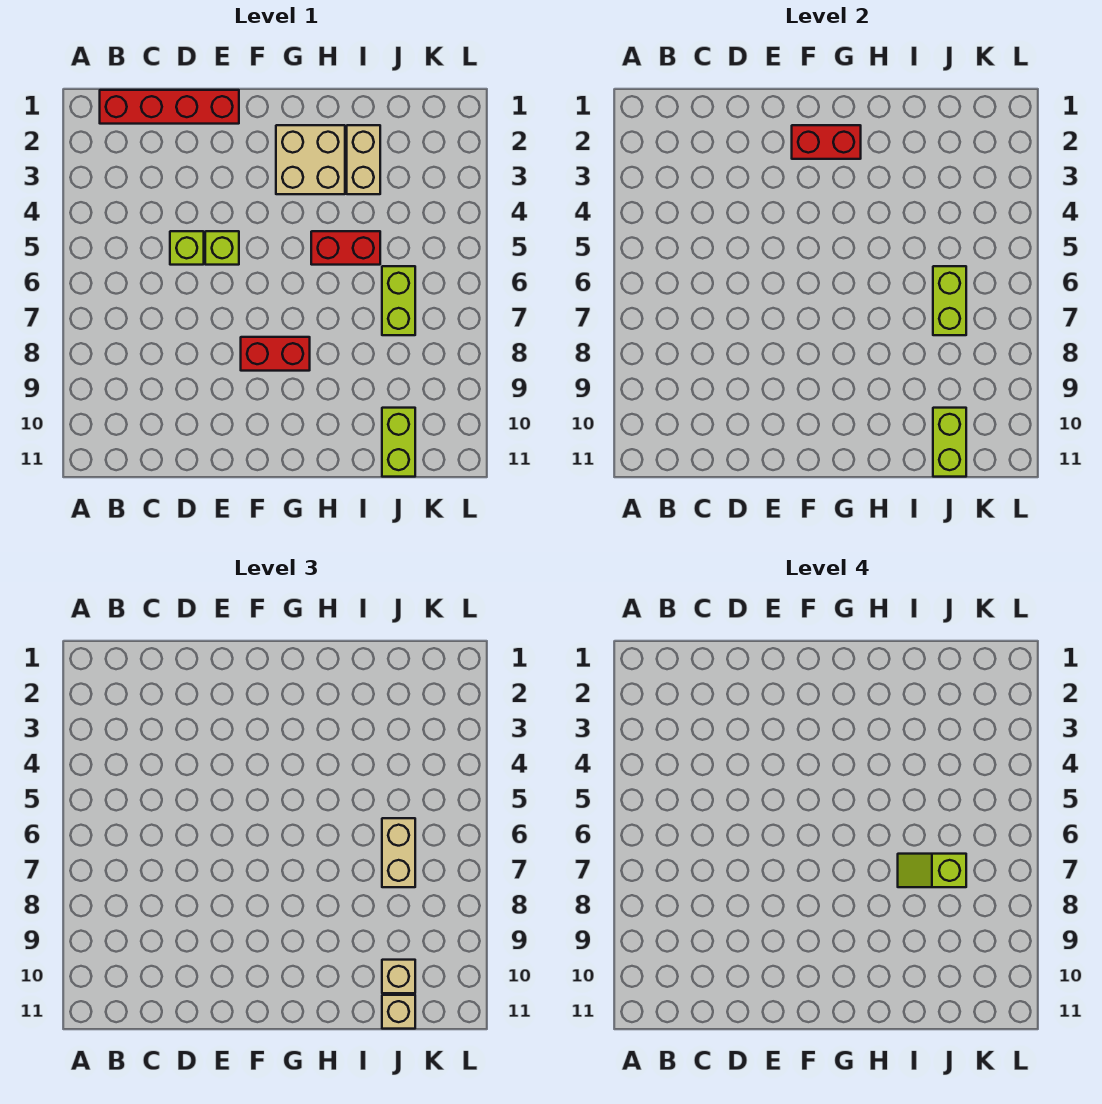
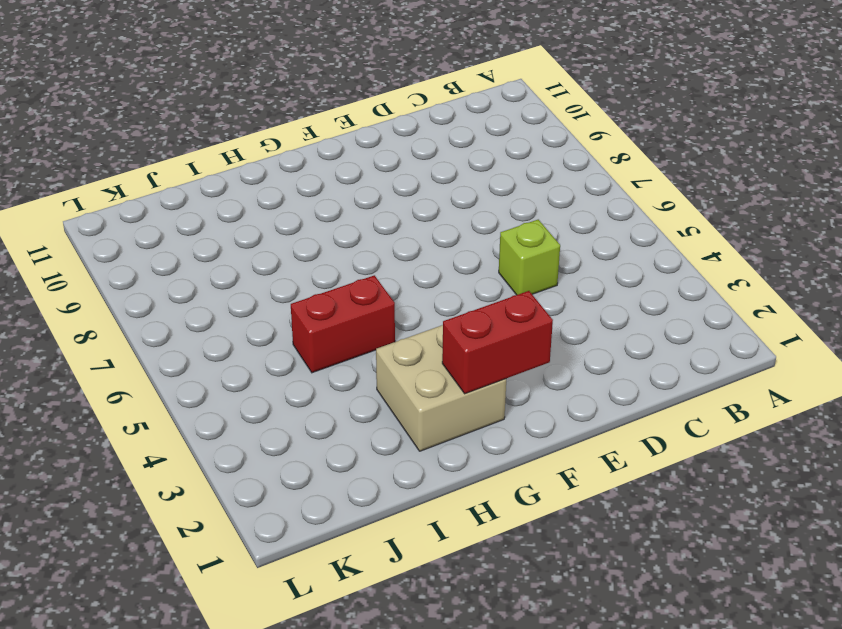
none -> red 1x4 brick [100,90,239,124]
none -> lime 1x1 brick [205,231,239,265]
none -> red 1x2 brick [241,337,310,371]

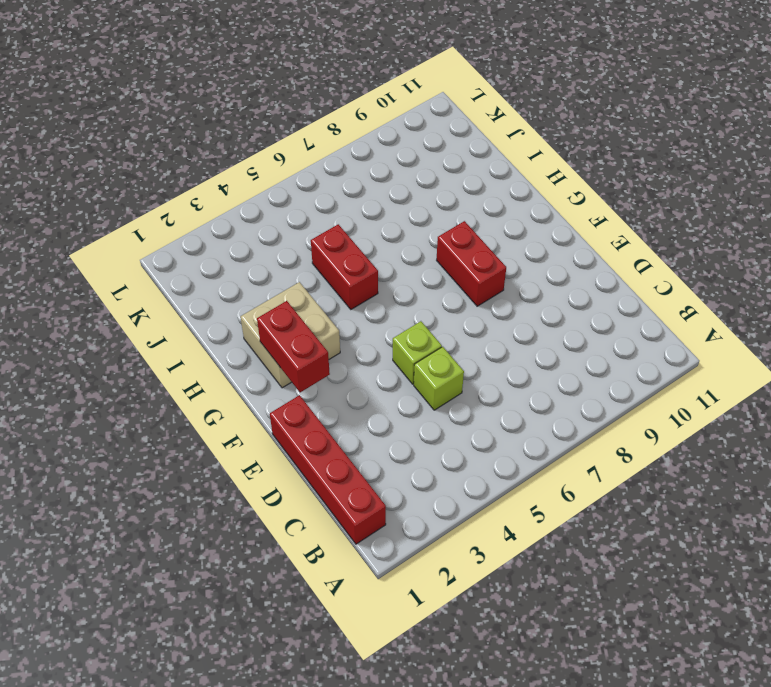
none -> tan 1x2 brick [347,125,380,194]
none -> lime 1x2 brick [382,266,415,335]
none -> lime 1x2 brick [382,408,415,477]

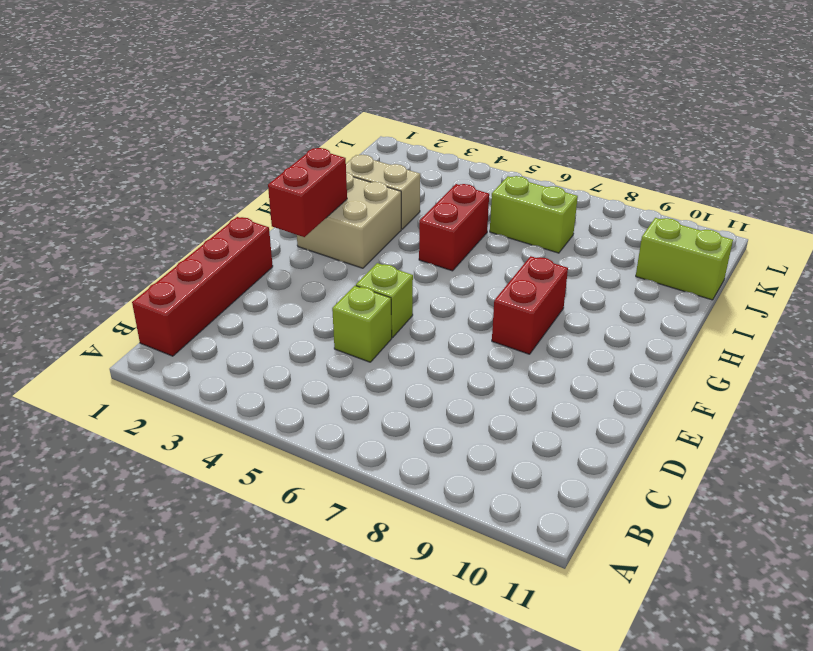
none -> lime 1x2 brick [933,266,966,335]
none -> lime 1x2 brick [933,408,966,477]
none -> tan 1x2 brick [382,818,415,887]

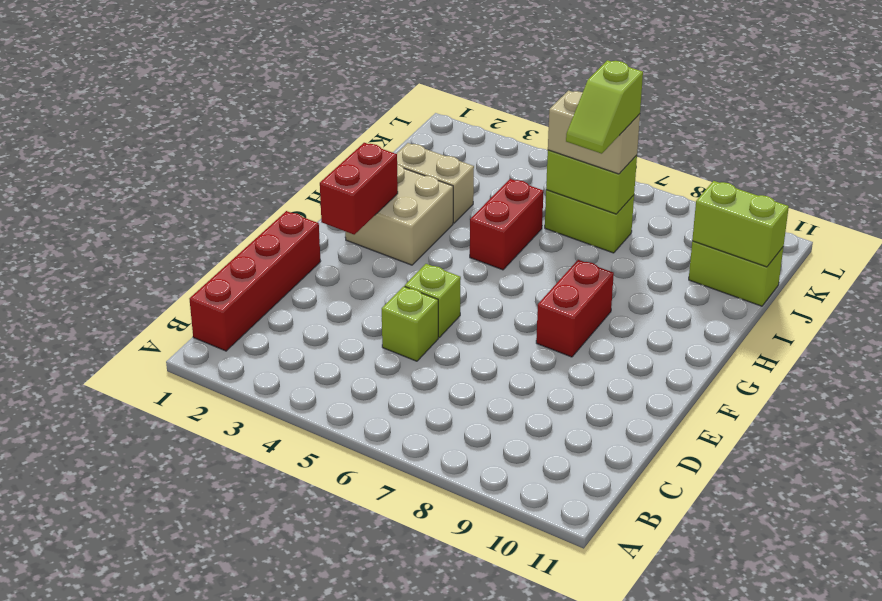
none -> tan 1x1 brick [382,960,415,993]
none -> tan 1x1 brick [382,995,415,1029]

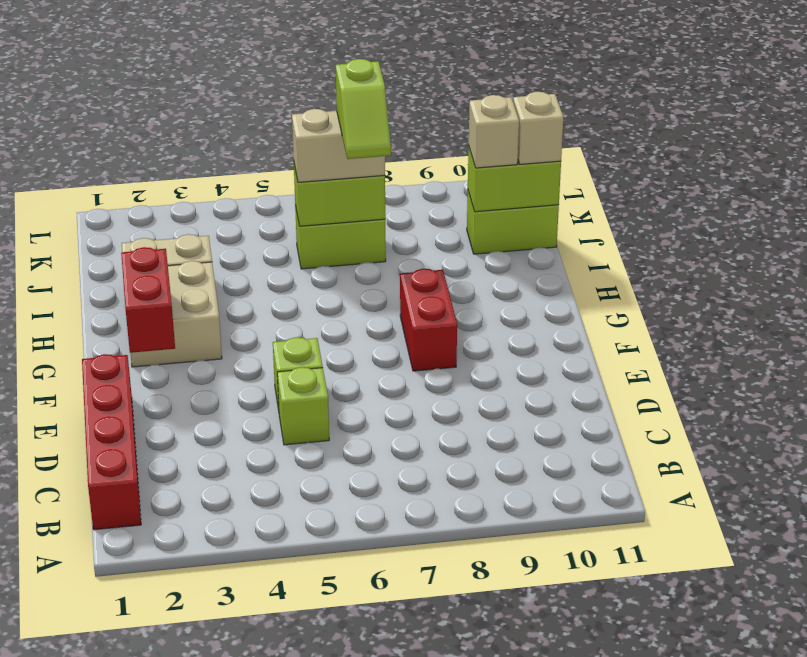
none -> red 1x2 brick [311,231,380,265]

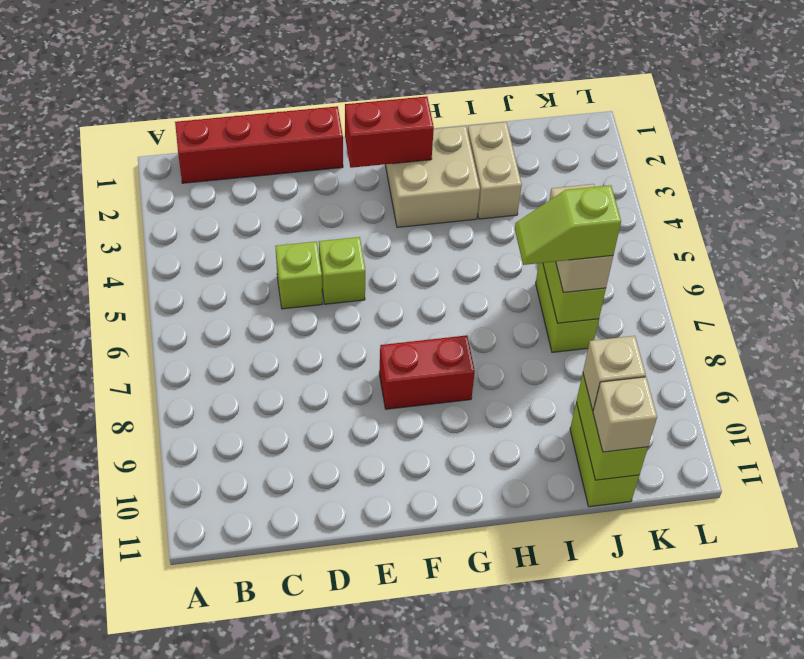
none -> red 1x2 brick [311,231,380,265]

